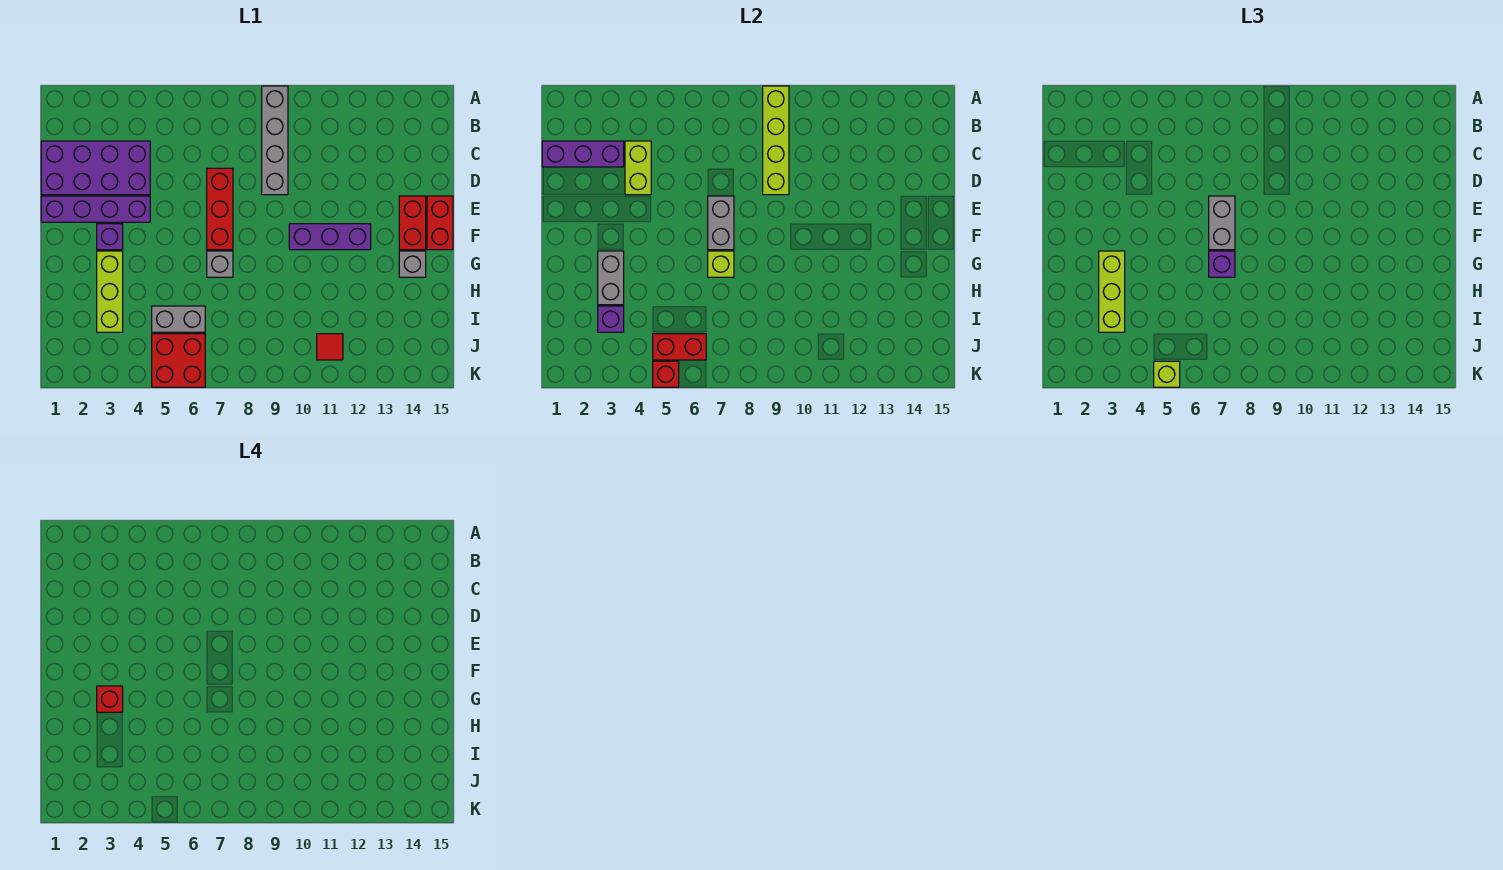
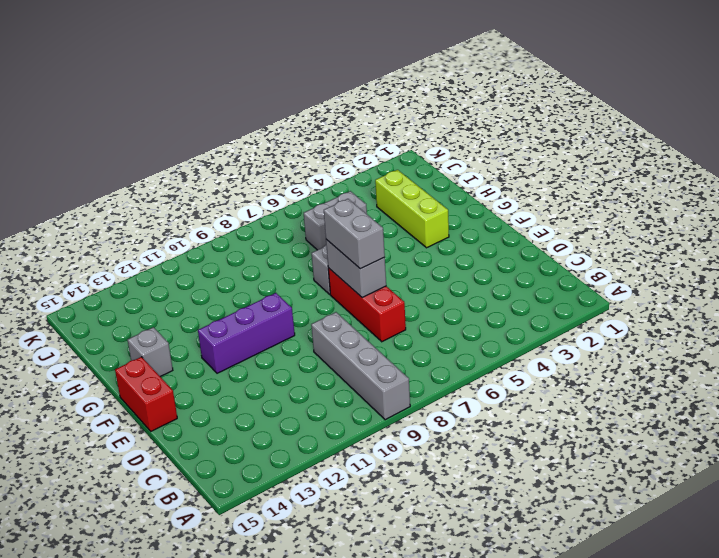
none -> purple 2x4 brick [41,141,150,195]
none -> purple 1x4 brick [41,196,150,222]
none -> red 1x2 brick [399,196,426,250]

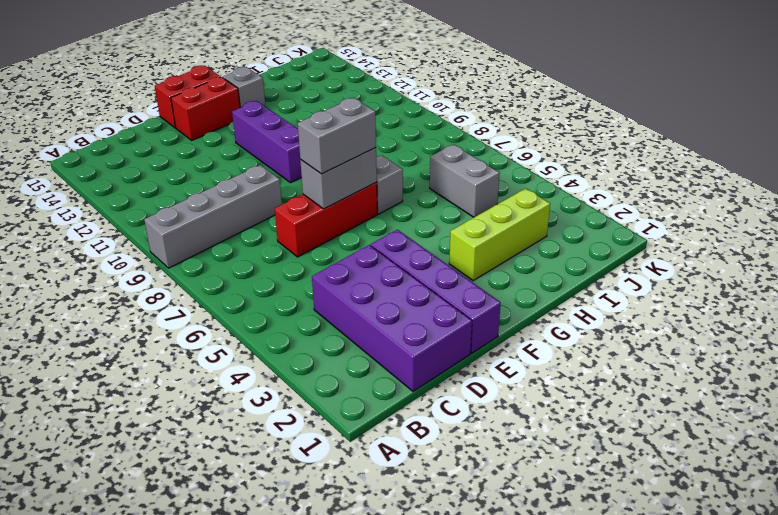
none -> purple 1x1 brick [97,224,123,250]
none -> red 2x2 brick [152,334,205,387]
none -> red 1x1 tile [317,334,343,360]

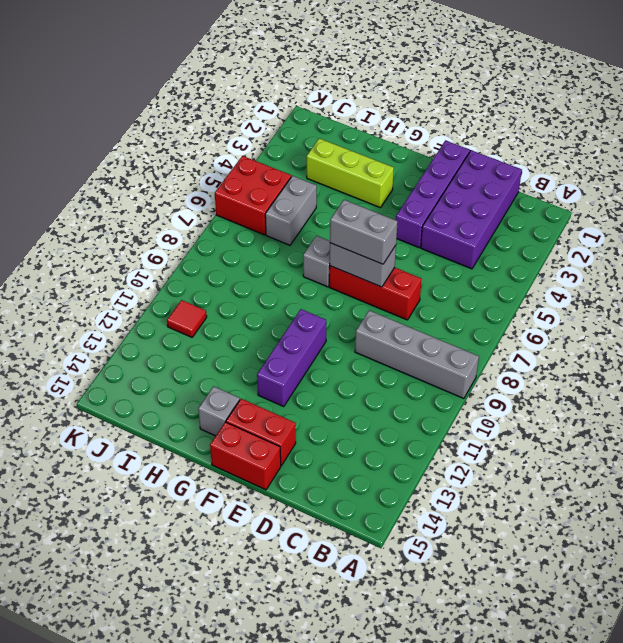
none -> purple 1x1 brick [97,224,123,250]
none -> lime 1x4 brick [763,86,789,195]
none -> purple 1x3 brick [542,141,624,167]

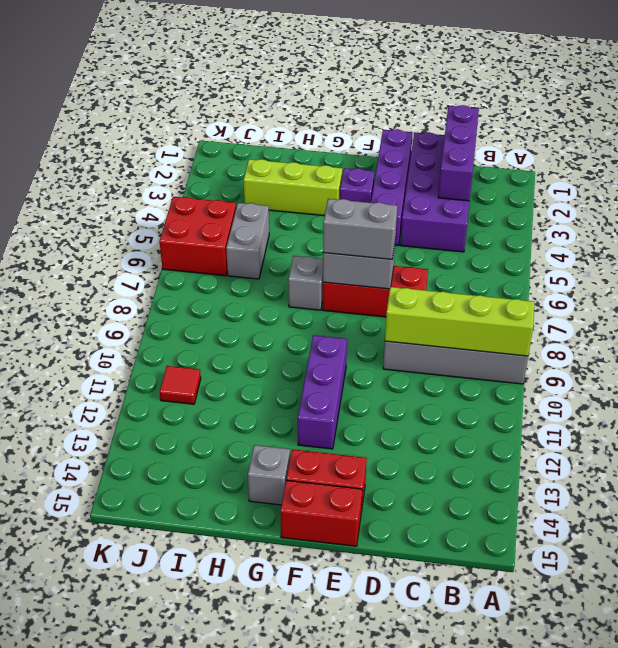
none -> lime 1x2 brick [625,141,651,195]
none -> grey 1x2 brick [598,251,624,305]
none -> lime 1x1 brick [708,251,734,277]

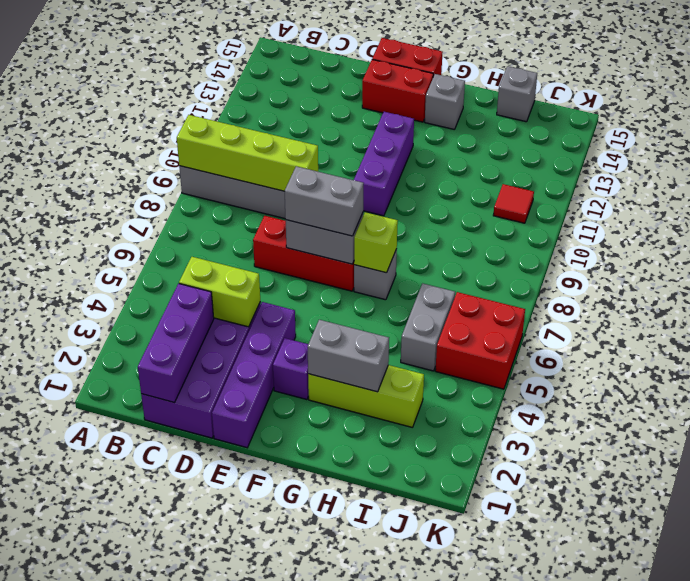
grey 1x1 brick [497,66,537,122] -> none
none -> purple 1x1 brick [598,306,624,332]
none -> red 1x2 brick [653,334,706,360]
none -> red 1x1 brick [653,361,679,387]

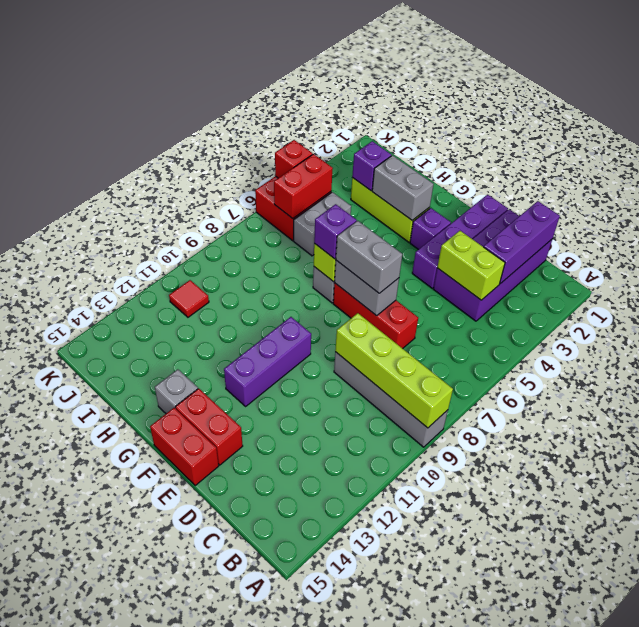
none -> lime 1x3 brick [1099,251,1125,332]
none -> lime 1x1 brick [1154,361,1180,387]
none -> red 1x1 brick [97,686,123,712]

